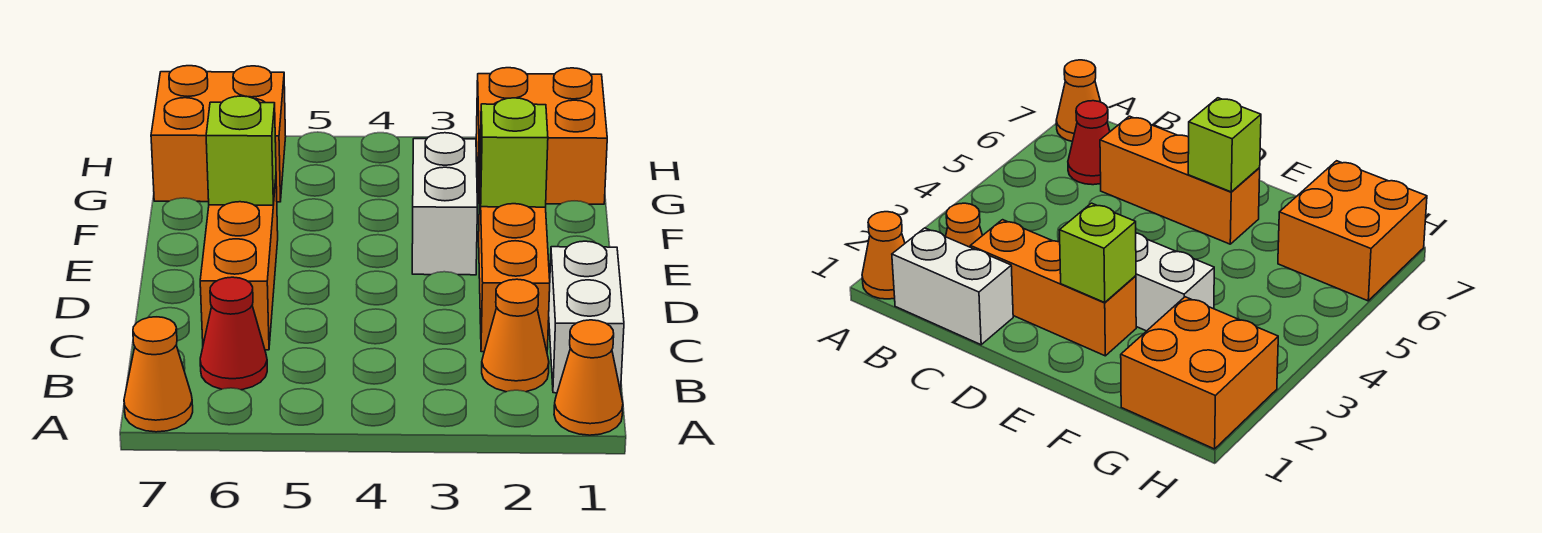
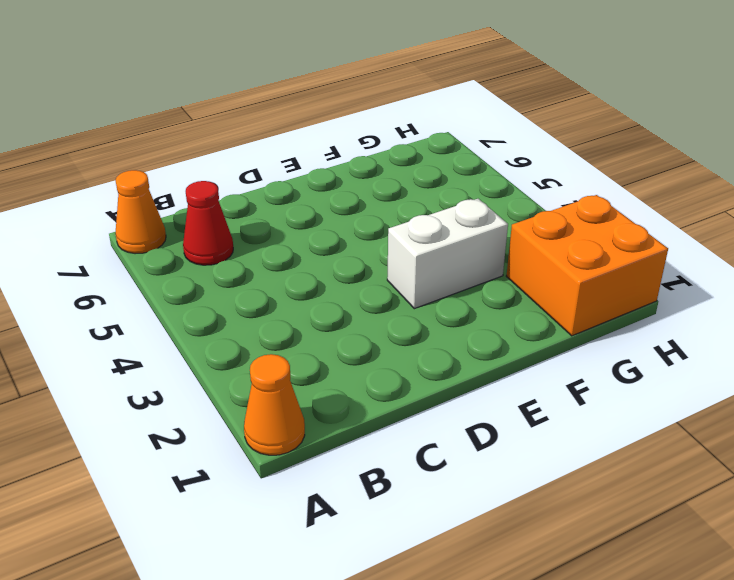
none -> white 1x2 brick [549,241,624,393]
none -> orange 1x1 cone [482,279,549,392]
none -> orange 1x3 brick [479,195,550,352]

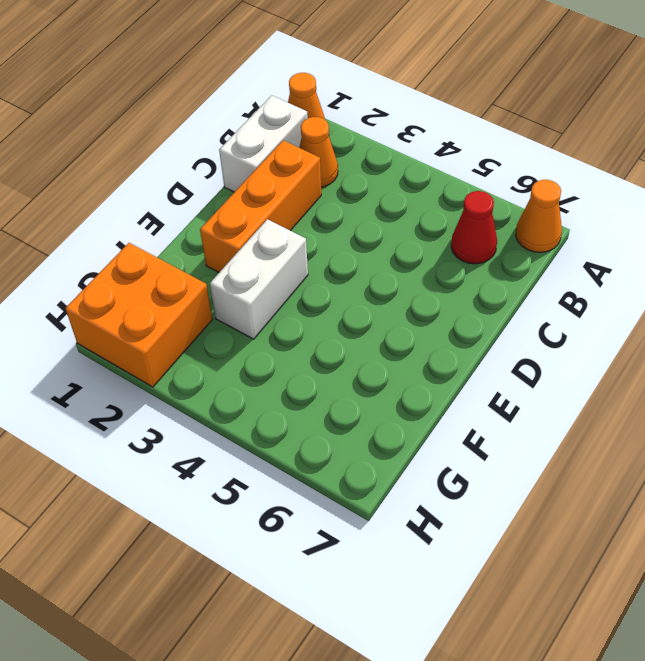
none -> orange 1x3 brick [200,180,278,350]
none -> orange 2x2 brick [151,66,286,202]
none -> lime 1x1 brick [480,98,548,207]

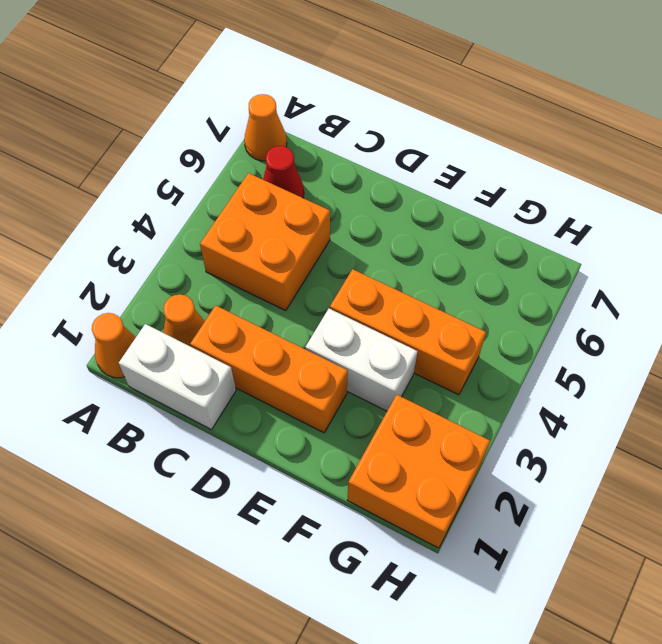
orange 2x2 brick [200,173,330,310] -> orange 2x2 brick moved to [151,66,286,202]
orange 1x3 brick [330,269,486,395] -> orange 1x3 brick moved to [200,180,278,350]
none -> lime 1x1 brick [480,98,548,207]
none -> lime 1x1 brick [206,96,276,205]

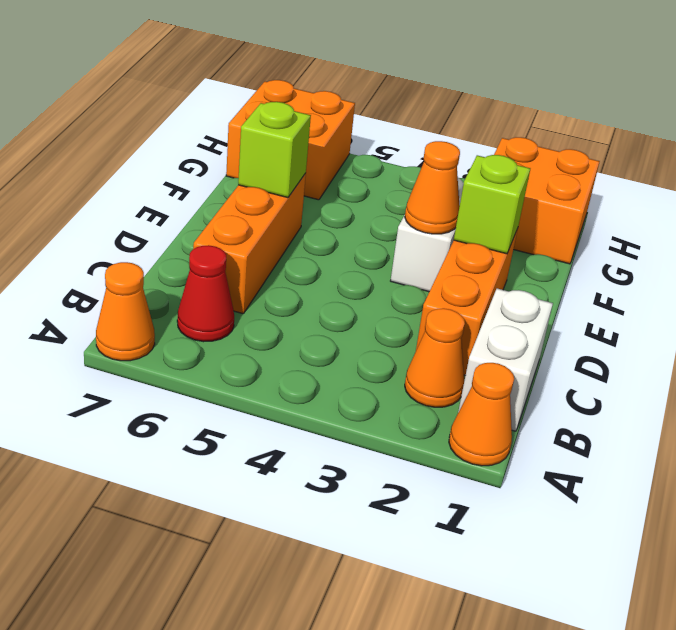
orange 1x1 cone [405,141,460,234] -> none

